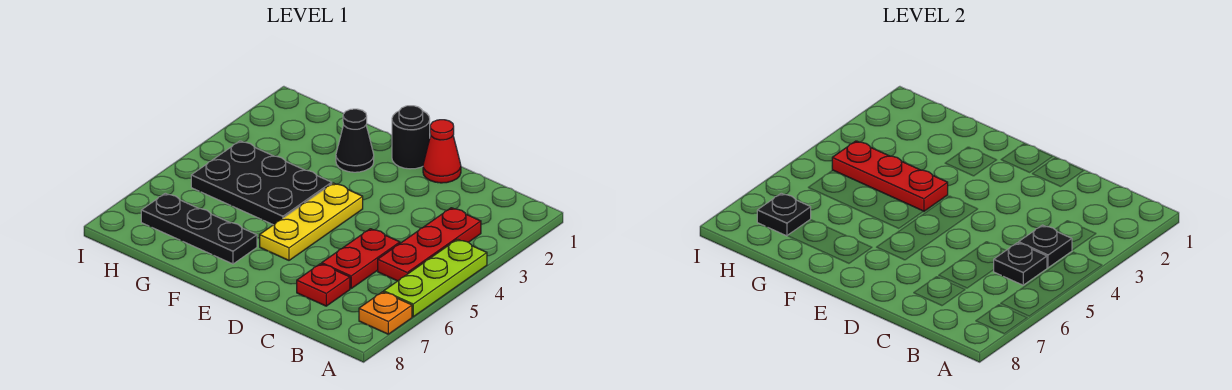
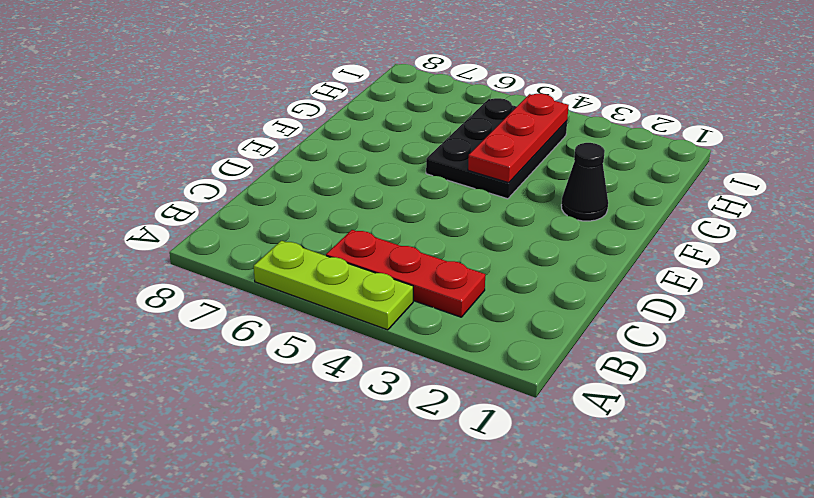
none -> orange 1x1 plate [359,292,412,334]
none -> red 1x2 plate [322,229,400,289]
none -> red 1x1 plate [297,264,350,306]

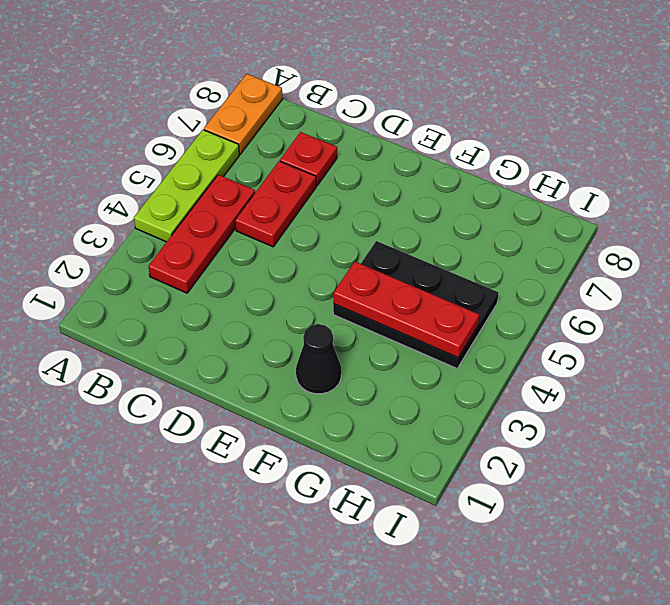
orange 1x2 plate [204,74,282,154] -> orange 1x1 plate [359,292,412,334]
none -> red 1x1 cone [423,120,461,183]
none -> black 1x1 round brick [392,106,430,169]
none -> yellow 1x3 plate [260,183,363,260]

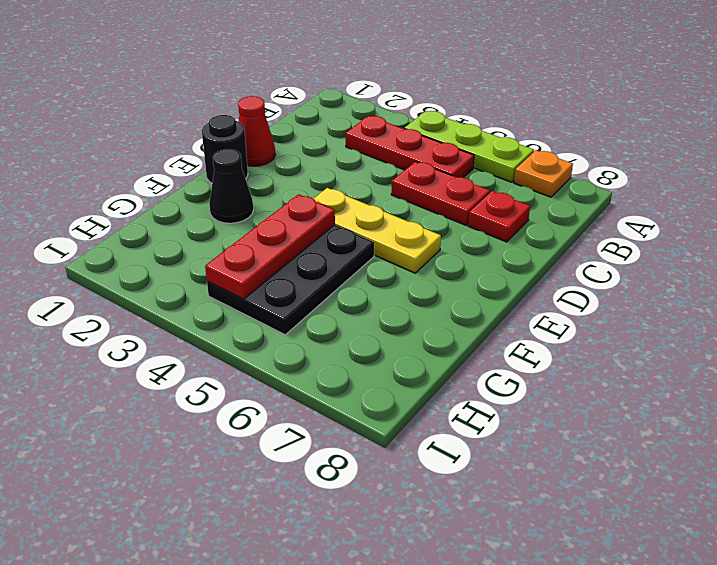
none -> black 1x3 plate [141,193,257,264]
none -> black 1x1 plate [1019,225,1072,268]
none -> black 1x1 plate [993,243,1047,285]

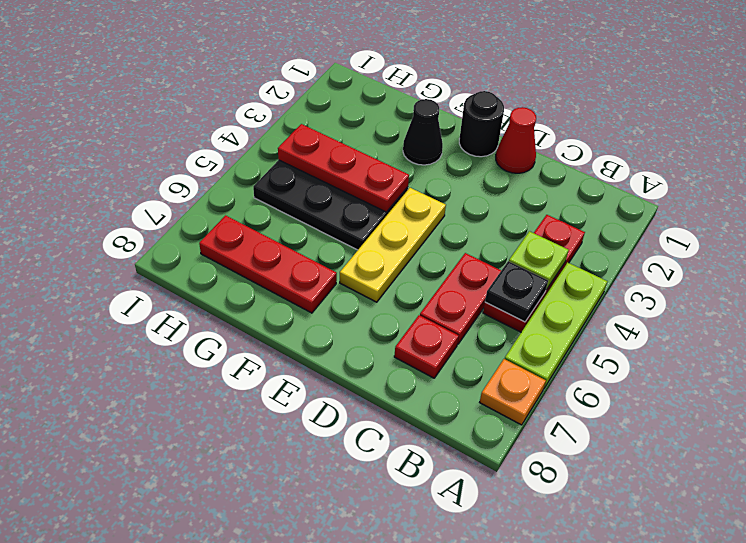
lime 1x1 plate [509,231,568,290] -> black 1x1 plate [1019,225,1072,268]
red 1x3 plate [199,215,337,313] -> black 1x3 plate [141,193,257,264]
none -> black 1x1 plate [757,193,811,236]

